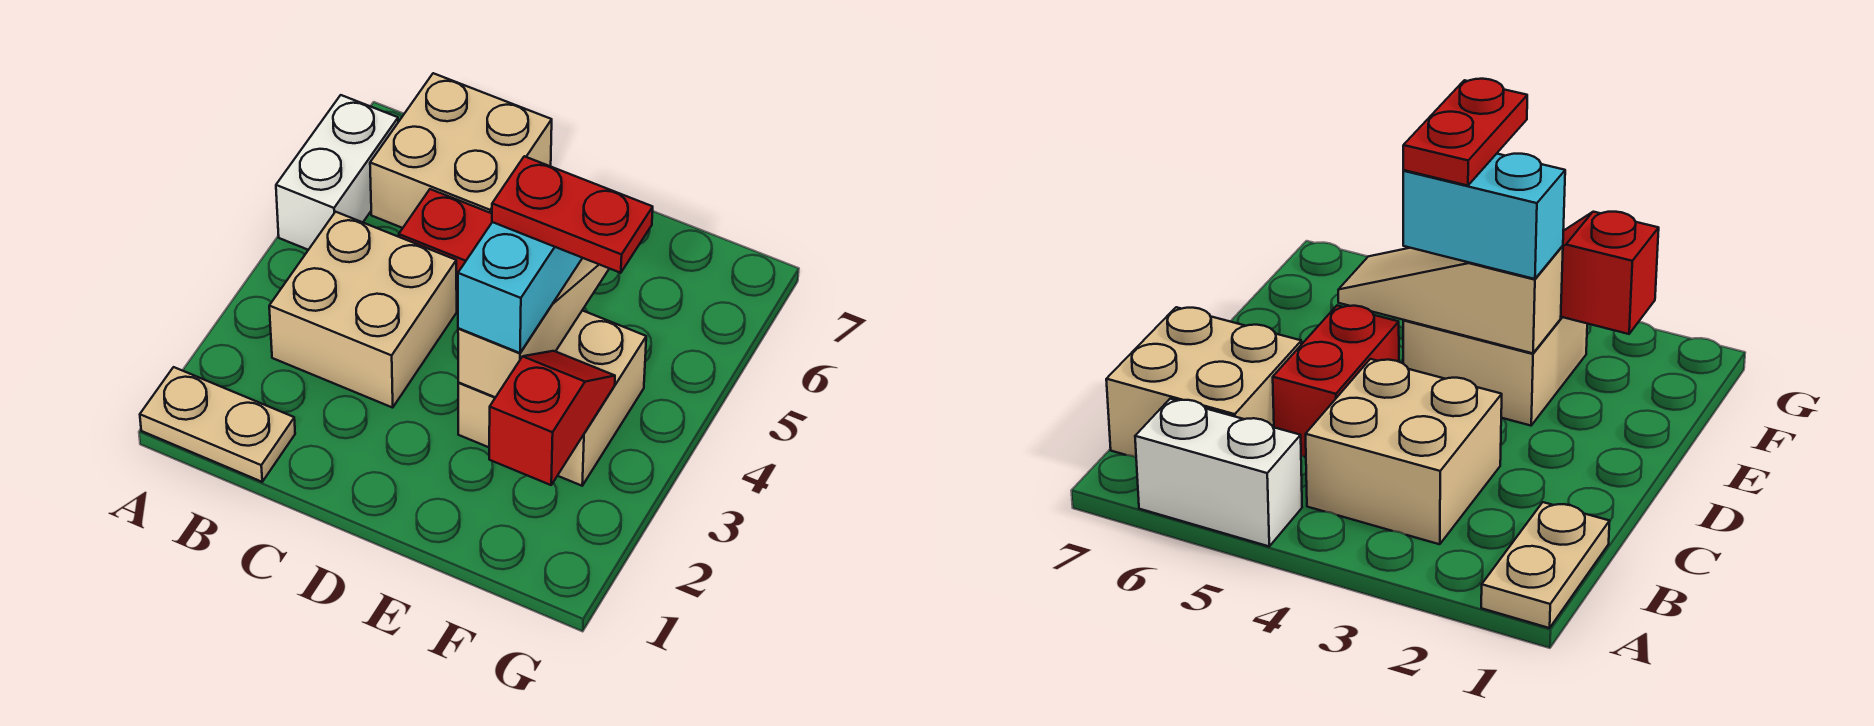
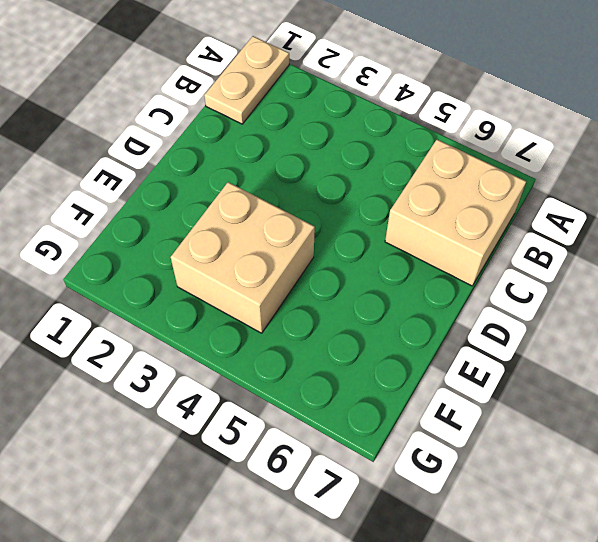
none -> white 1x2 brick [276,95,398,250]
none -> tan 2x2 brick [269,212,457,408]

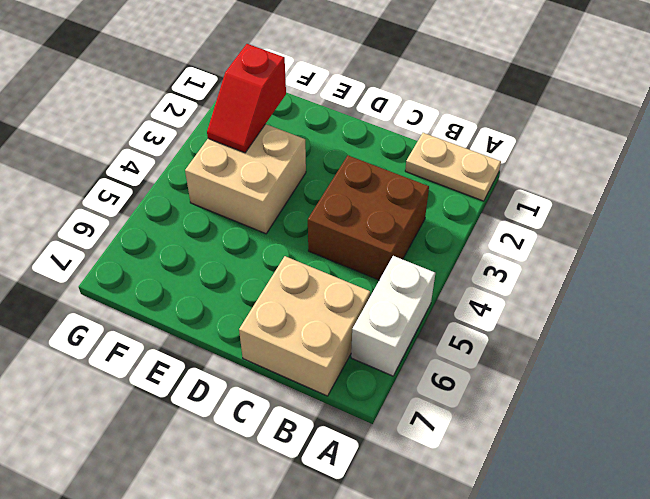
brown 2x2 brick [308,156,429,280] -> tan 2x2 brick [269,212,457,408]
none -> red 1x2 brick [399,189,492,310]
none -> tan 1x3 slope [458,258,609,397]

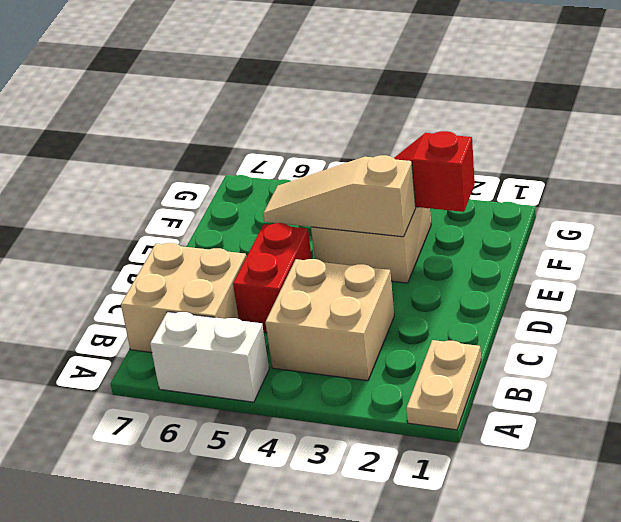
none -> cyan 1x2 brick [458,222,582,353]
none -> red 1x2 plate [492,156,653,273]

